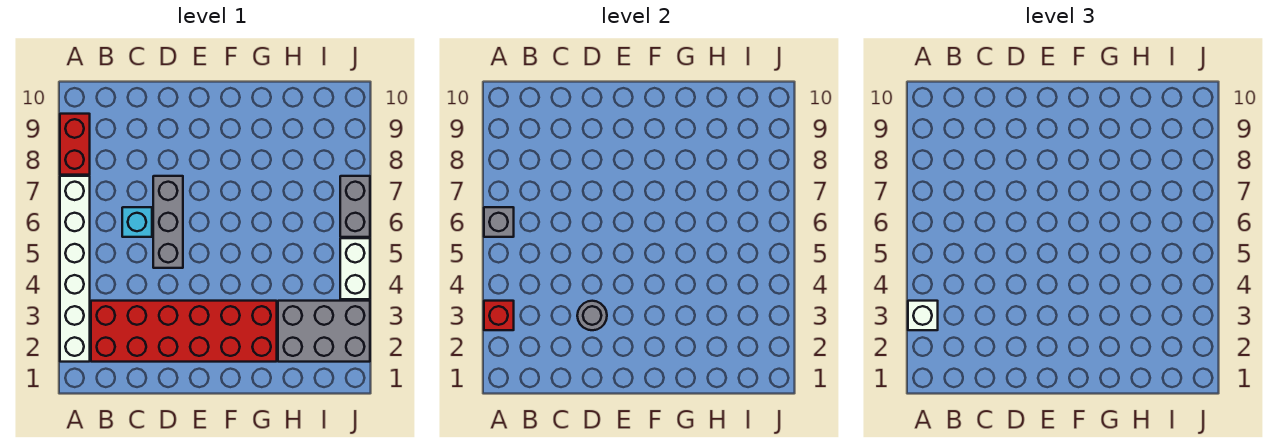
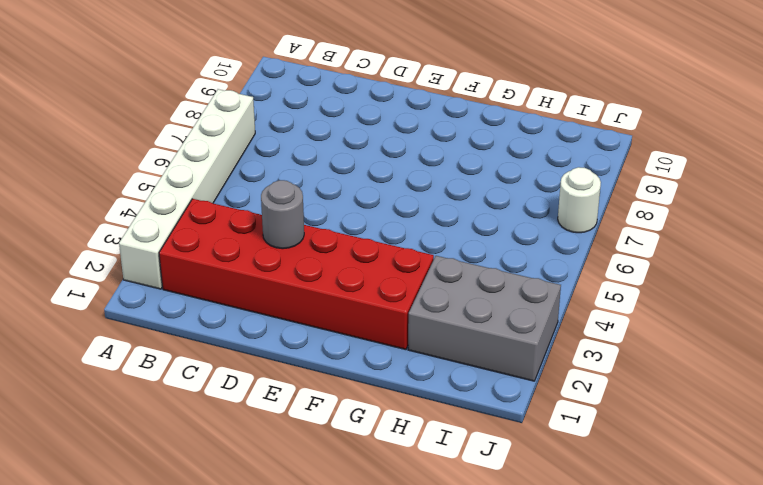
white 1x1 round brick [558,167,601,233] -> grey 1x2 brick [340,176,370,237]
none -> red 1x2 brick [60,114,90,175]
none -> cyan 1x1 brick [122,207,152,237]
none -> grey 1x3 brick [153,176,183,268]

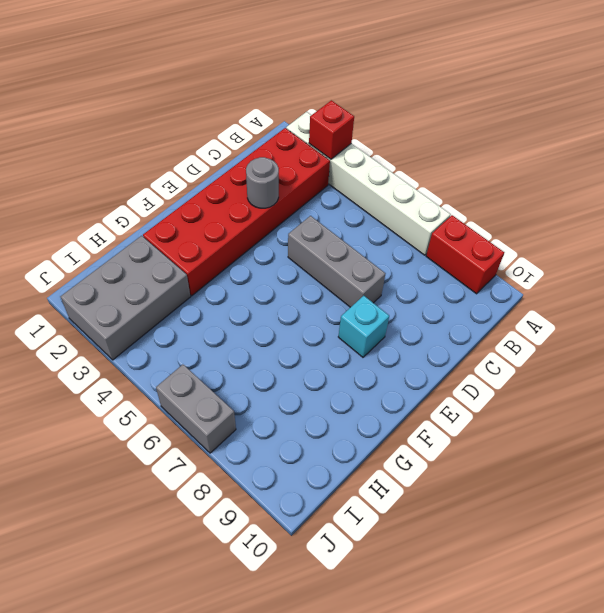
cyan 1x1 brick [338,296,389,357] -> cyan 1x1 brick moved to [122,207,152,237]
none -> white 1x2 brick [340,238,370,299]
none -> grey 1x1 brick [484,207,514,237]
none -> white 1x1 brick [908,301,938,330]

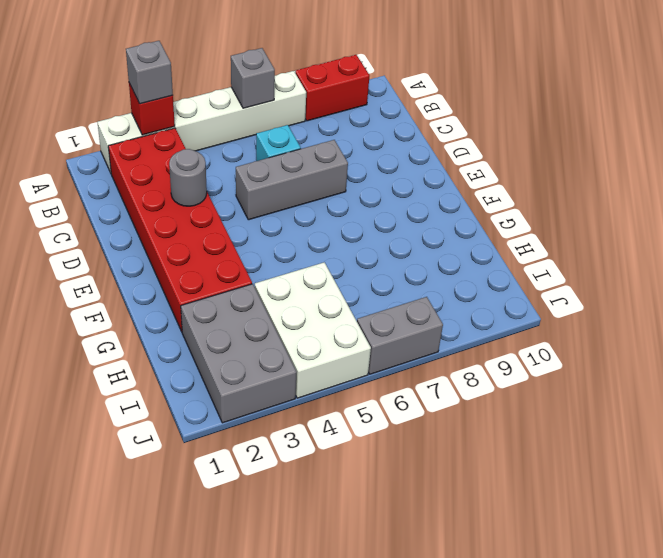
grey 1x1 brick [126,41,173,104] -> white 1x1 brick [908,301,938,330]
white 2x3 brick [255,262,371,398] -> white 1x2 brick [340,238,370,299]

